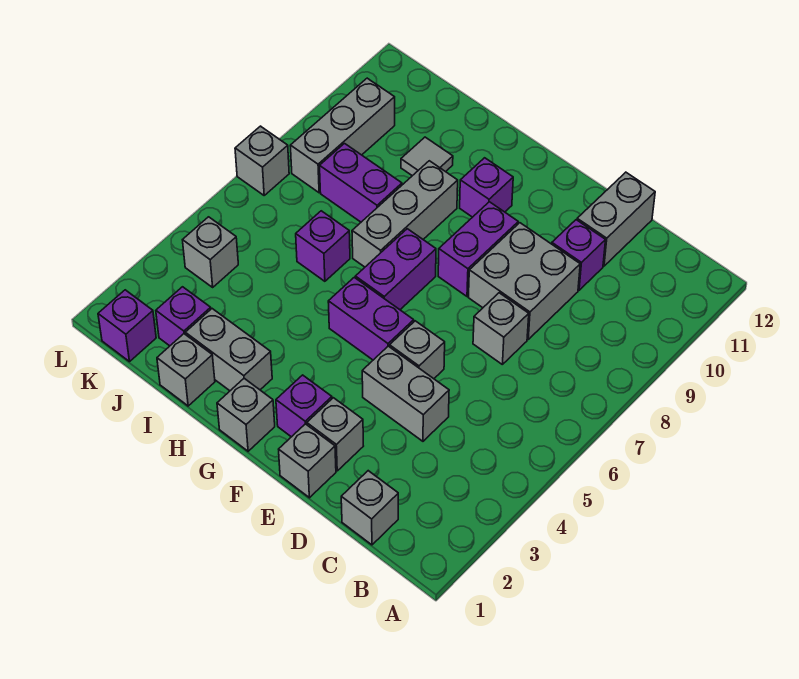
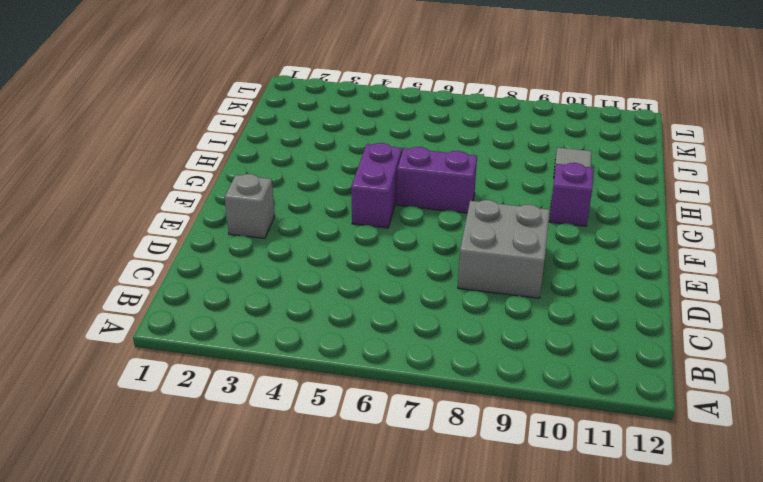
none -> grey 1x1 brick [341,471,398,545]
none -> grey 1x2 brick [362,346,449,441]
none -> grey 1x1 brick [473,293,529,364]

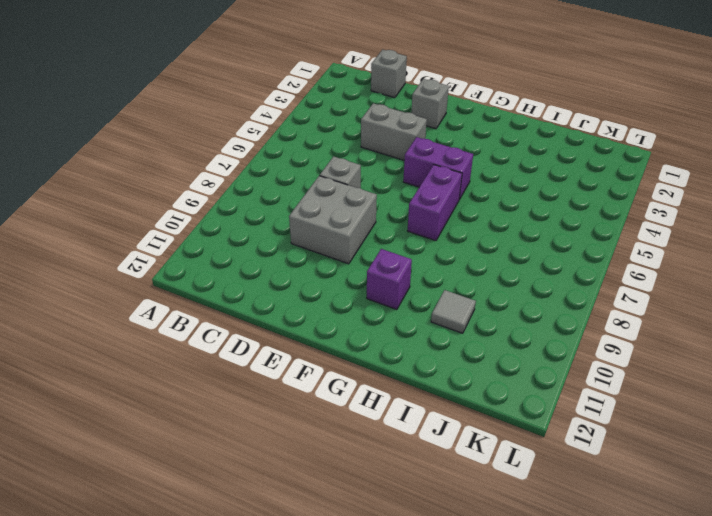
none -> purple 1x1 brick [552,220,606,290]
none -> grey 1x2 brick [577,172,655,266]
none -> grey 1x1 brick [279,424,336,498]

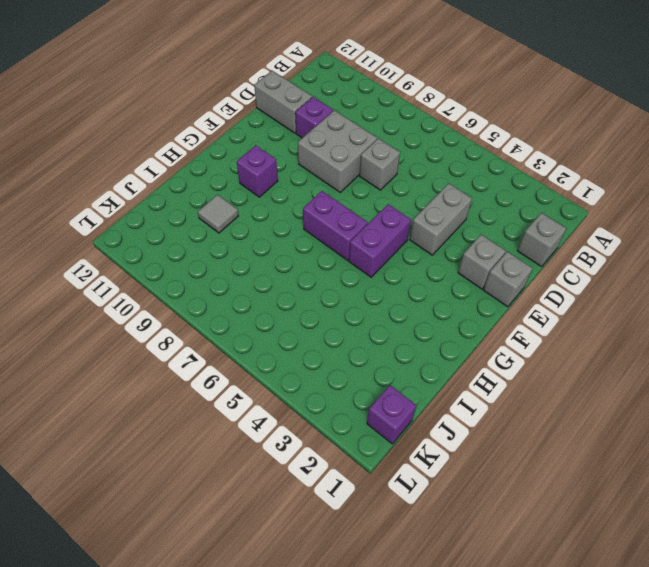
none -> grey 1x1 brick [390,321,445,379]
none -> purple 1x1 brick [276,375,332,437]
none -> purple 1x2 brick [438,202,518,296]

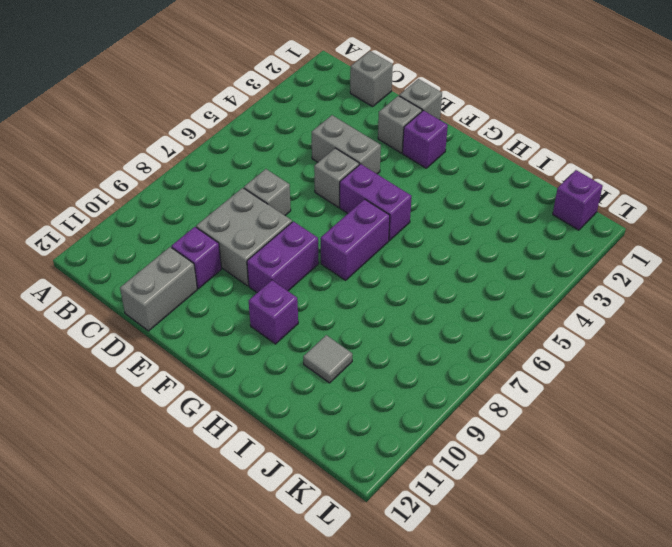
none -> grey 1x1 brick [217,378,275,451]
none -> grey 1x2 brick [185,309,272,391]
none -> grey 1x3 brick [352,161,458,267]

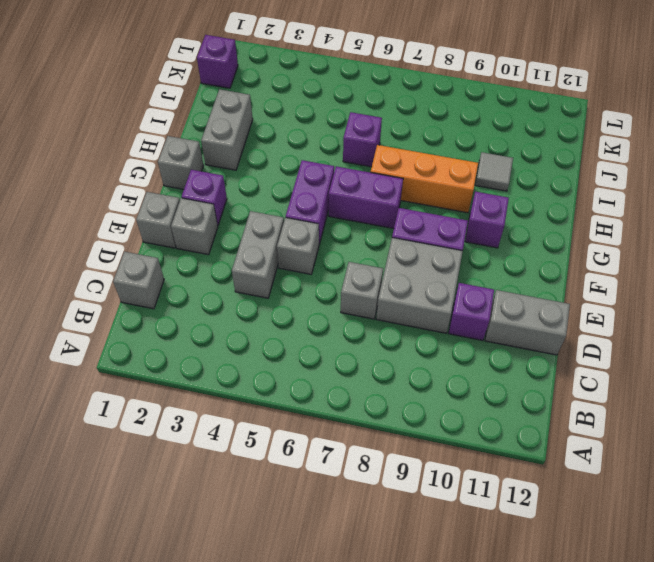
orange 1x3 brick [371,145,478,213] -> grey 1x3 brick [352,161,458,267]
none -> grey 1x1 brick [157,334,215,406]
none -> purple 1x2 brick [320,144,402,222]
none -> purple 1x1 brick [156,287,211,346]

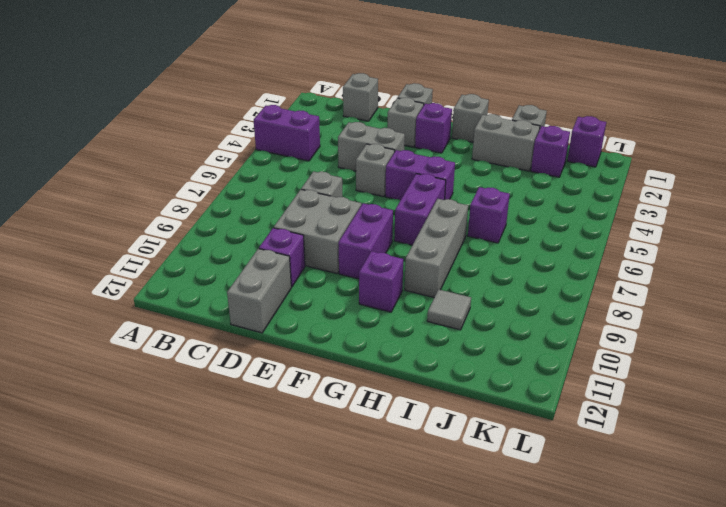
purple 1x2 brick [254,105,320,161] -> purple 1x2 brick moved to [320,144,402,222]
none -> grey 1x1 brick [183,217,238,287]
none -> grey 1x3 brick [290,78,395,193]
none -> grey 1x1 brick [235,126,289,195]

